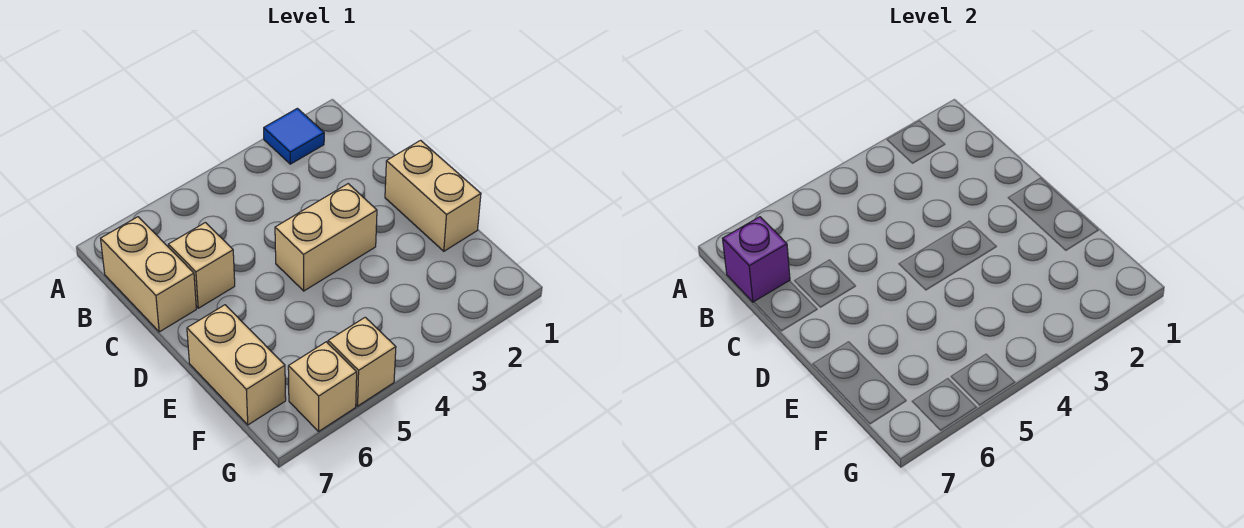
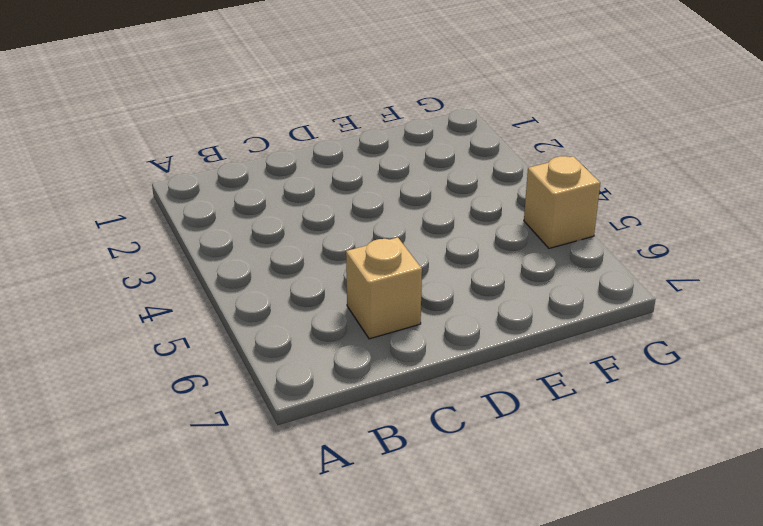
none -> blue 1x1 tile [264,108,324,164]
none -> tan 1x2 brick [101,217,196,332]

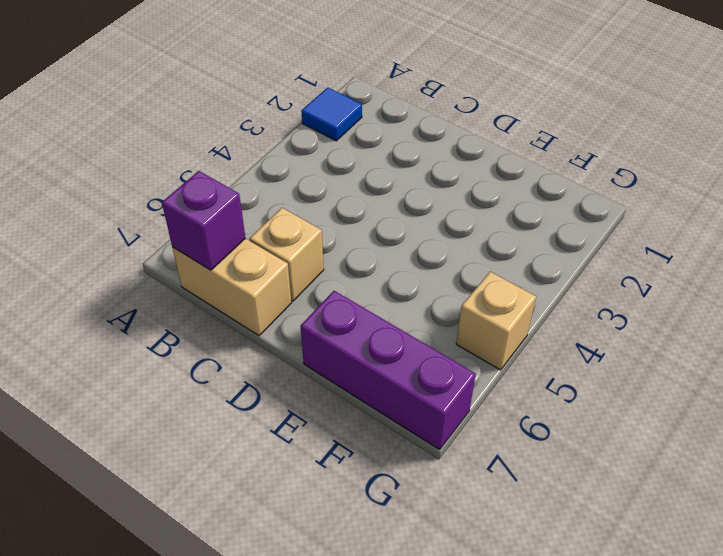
purple 1x3 brick [300,291,476,449] -> tan 1x2 brick [187,305,286,425]
none -> tan 1x2 brick [385,140,481,251]
none -> tan 1x2 brick [275,184,377,291]

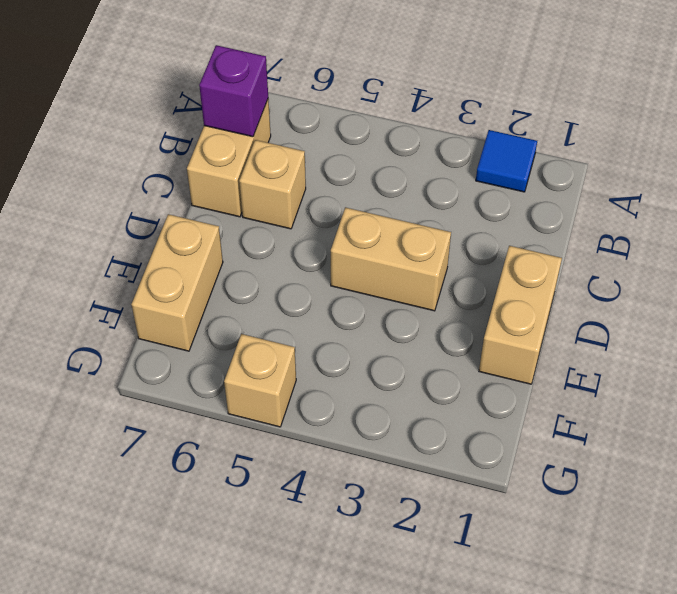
none -> tan 1x1 brick [288,342,357,431]

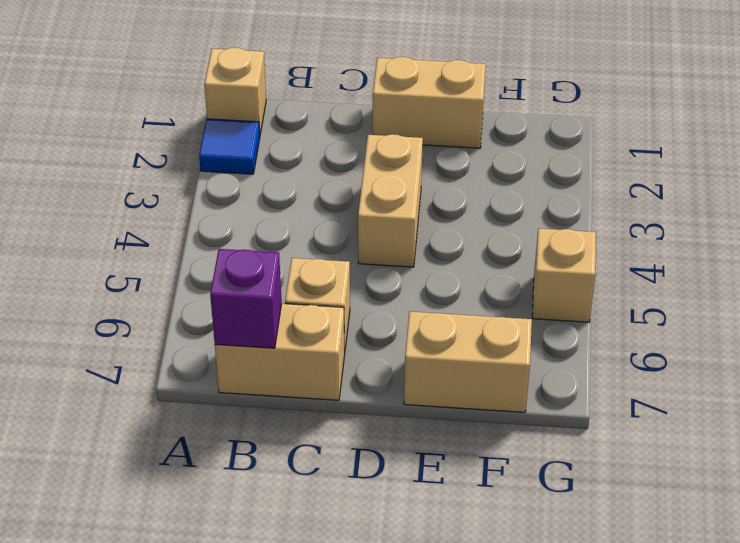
tan 1x1 brick [204,48,266,134] -> tan 1x1 brick moved to [288,342,357,431]

